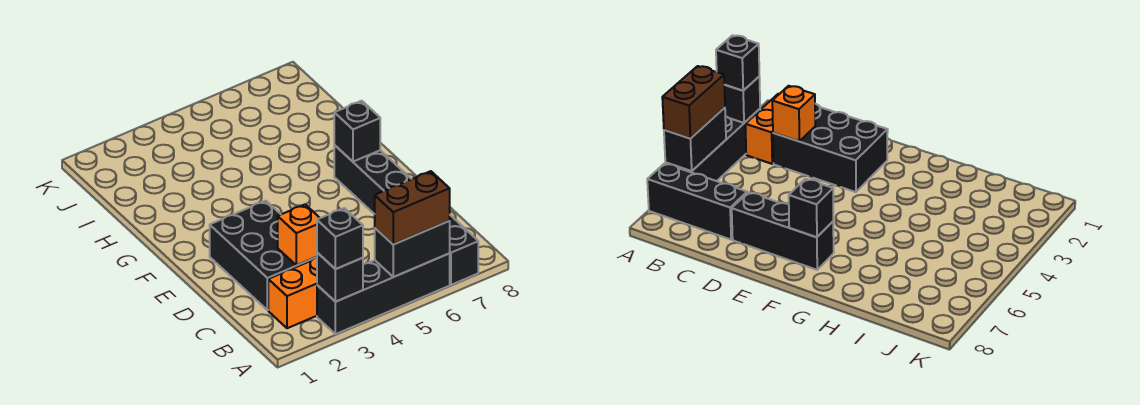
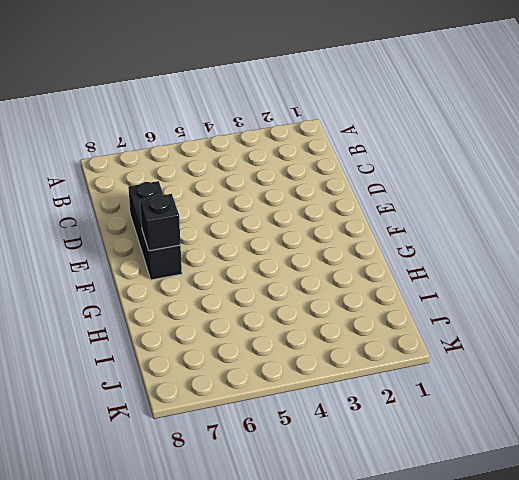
none -> black 1x4 brick [317,254,450,334]
none -> black 1x3 brick [449,215,478,285]

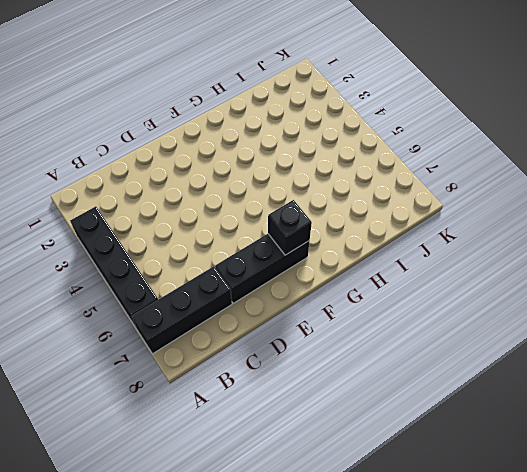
none -> orange 1x2 brick [268,258,317,328]
none -> black 2x3 brick [210,201,317,310]

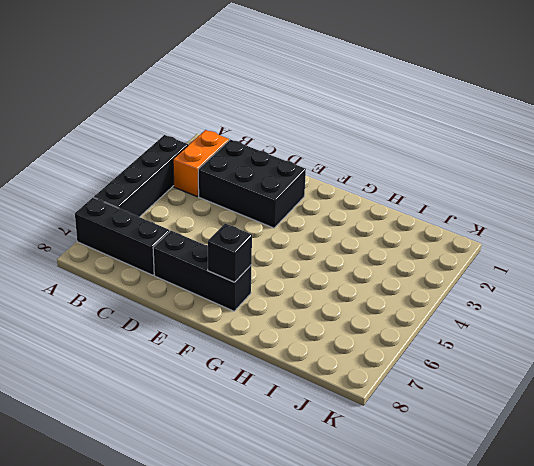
none -> black 1x1 brick [317,253,363,302]
none -> black 1x2 brick [375,221,450,277]

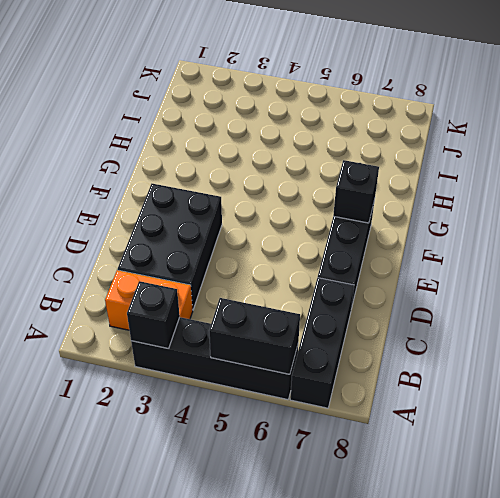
none -> orange 1x1 brick [278,205,320,265]
none -> black 1x1 brick [317,208,363,269]

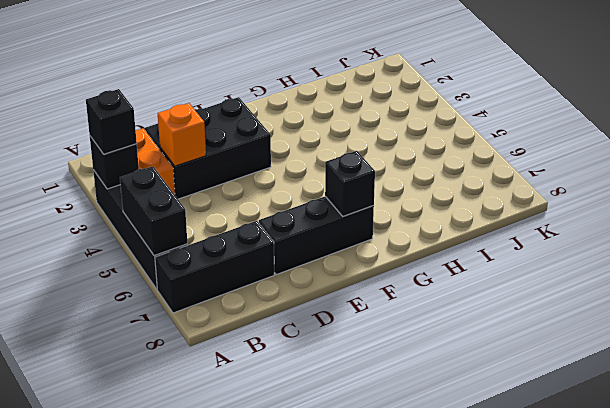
none -> brown 1x2 brick [375,171,450,244]

